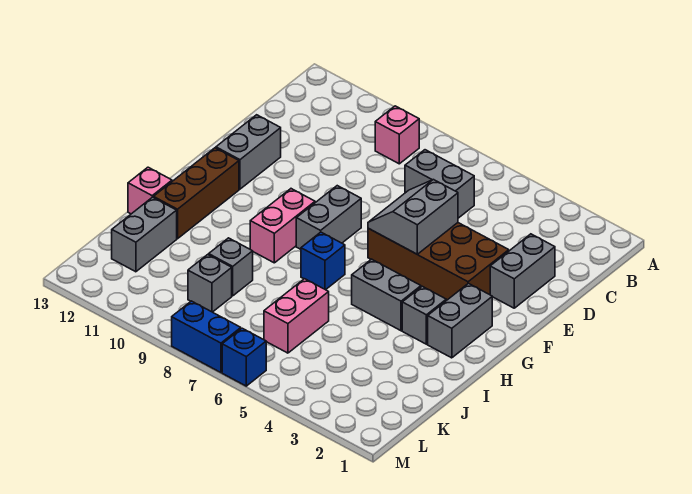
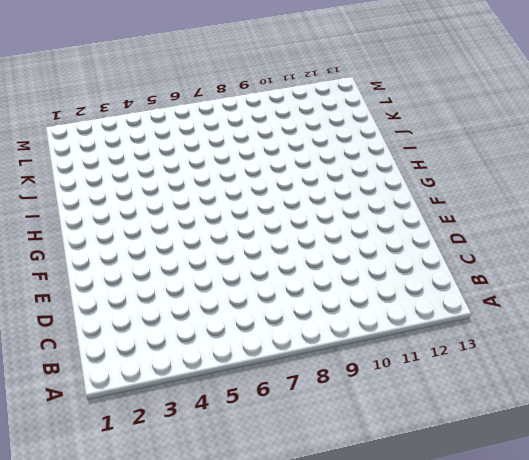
none -> pink 1x1 brick [375,106,419,164]
none -> grey 1x2 brick [405,150,474,218]
none -> grey 1x2 brick [490,234,555,308]

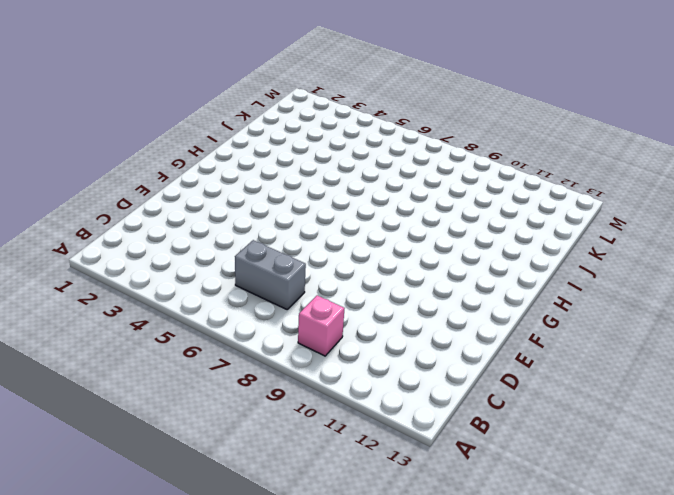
none -> grey 1x2 brick [490,234,555,308]
none -> brown 2x4 brick [368,223,509,300]
none -> grey 1x2 brick [216,115,281,189]

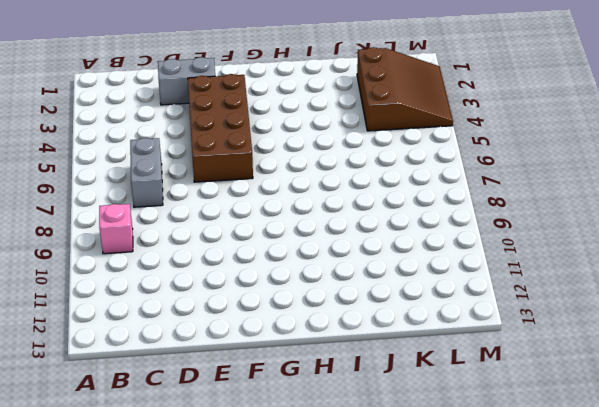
brown 3x3 slope [357,47,453,131] -> none
none -> grey 1x2 brick [216,115,281,189]
none -> grey 1x2 brick [296,186,361,249]
none -> grey 1x2 brick [428,283,492,358]

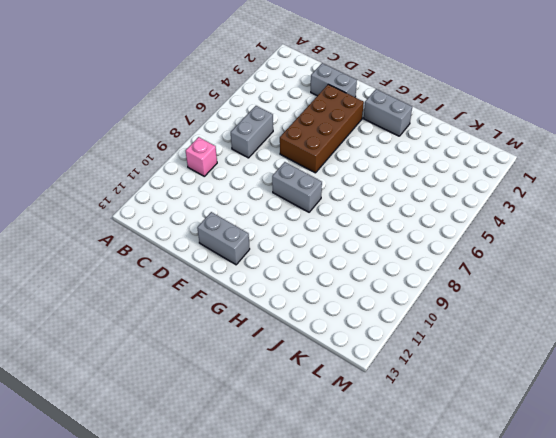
none -> pink 1x2 brick [250,189,315,263]
none -> brown 1x3 brick [153,148,239,239]
none -> grey 1x1 brick [402,286,446,344]

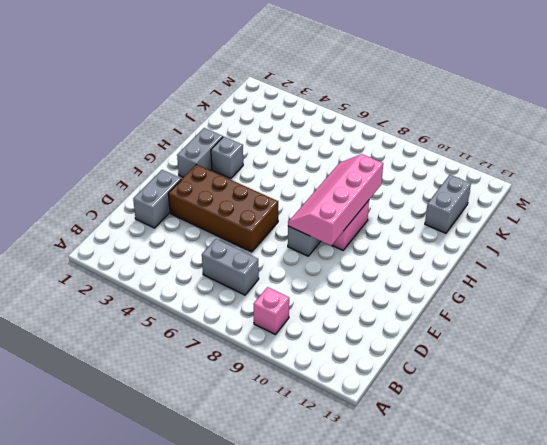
pink 2x4 slope [288,154,383,245] -> none
none -> grey 1x2 brick [216,115,281,189]
none -> brown 1x3 brick [153,148,239,239]
none -> grey 1x2 brick [352,259,421,331]

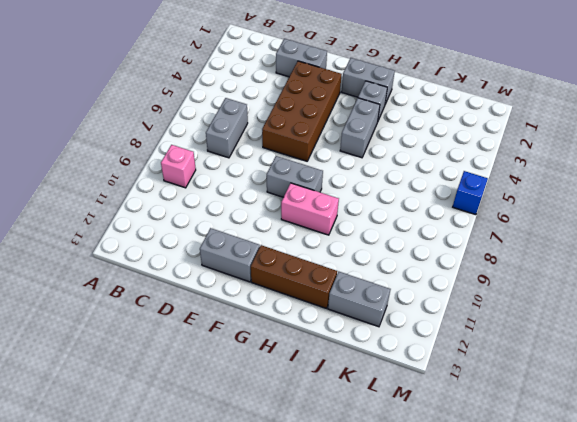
none -> blue 1x1 brick [301,232,345,290]
none -> pink 1x1 brick [128,167,172,214]
none -> pink 1x2 brick [264,279,329,353]

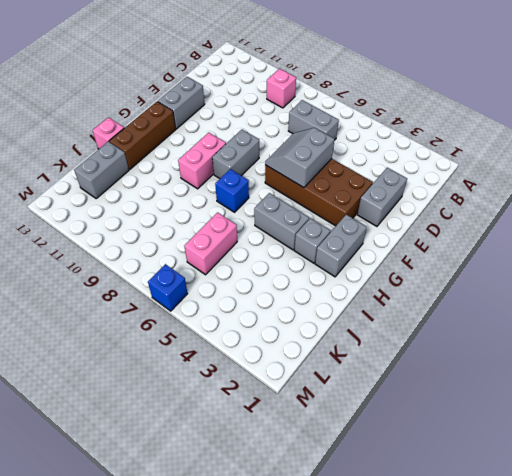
none -> grey 1x1 brick [209,238,253,296]
none -> grey 1x1 brick [188,255,232,312]
none -> blue 1x2 brick [172,301,241,372]

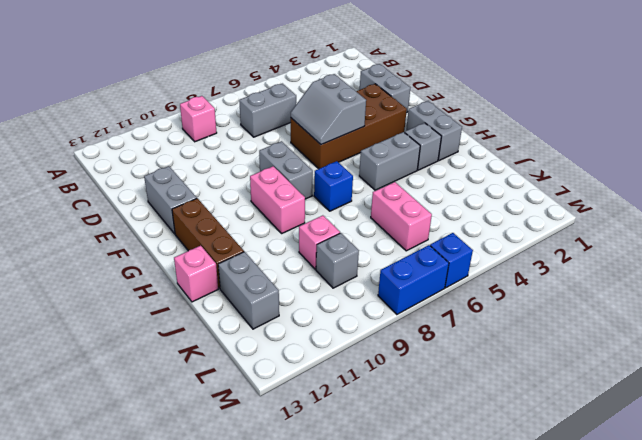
pink 1x1 brick [299,215,340,269] -> grey 1x1 brick [209,238,253,296]

